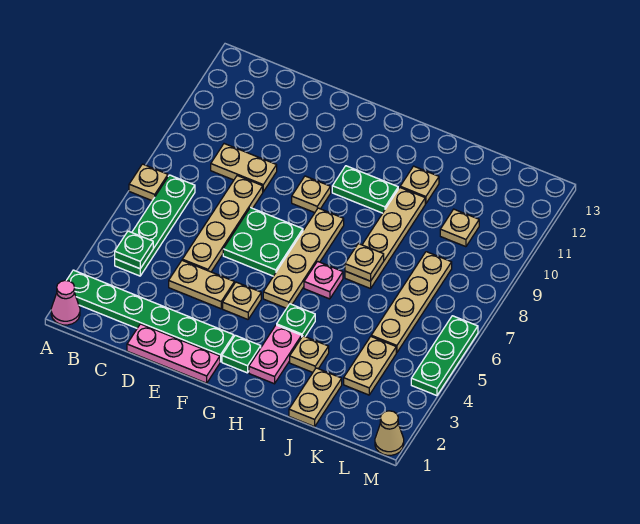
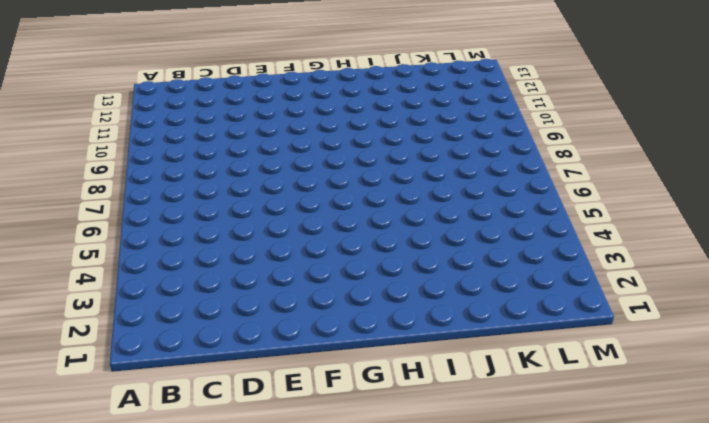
none -> pink 1x1 cone [51,280,80,325]
none -> green 1x6 plate [66,270,234,362]
none -> tan 1x1 plate [129,164,168,201]

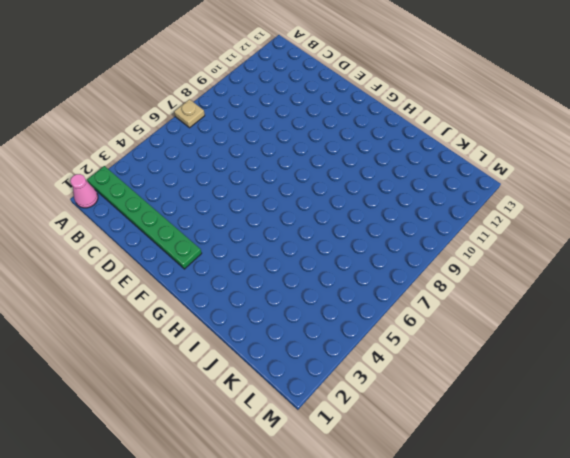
none -> green 1x4 plate [115,175,195,276]
none -> tan 1x2 plate [211,144,277,192]
none -> pink 1x3 plate [127,324,220,383]

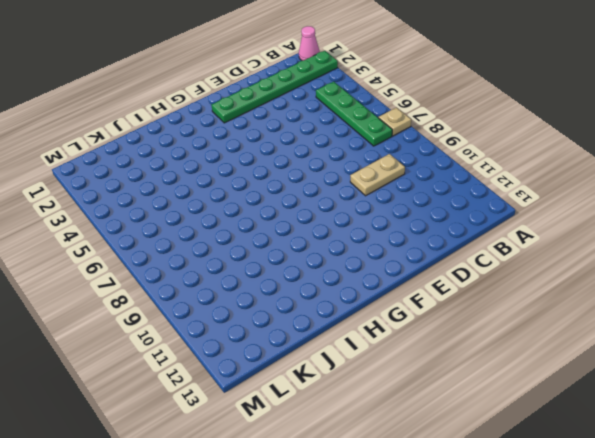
none -> pink 1x3 plate [127,324,220,383]
none -> tan 1x2 plate [169,261,234,309]
none -> tan 1x4 plate [182,176,263,272]

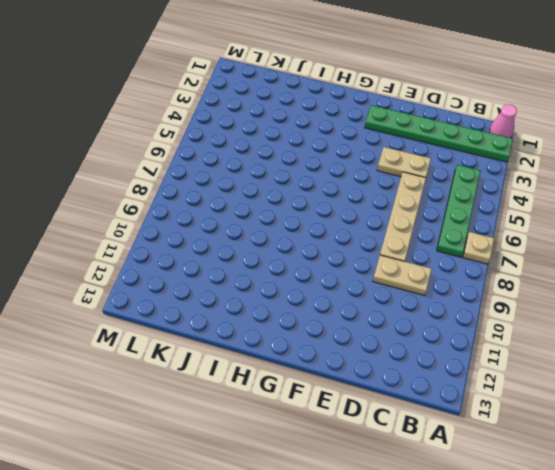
none -> pink 1x3 plate [127,324,220,383]
none -> green 2x2 plate [223,208,303,276]
none -> tan 1x1 plate [223,282,261,319]

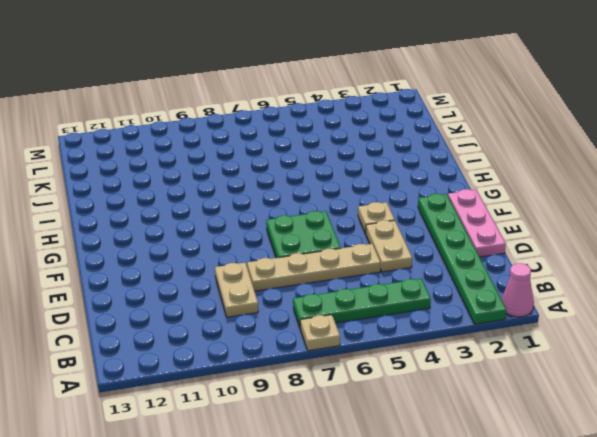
none -> tan 1x1 plate [292,176,331,213]
none -> green 1x1 plate [222,335,261,373]
none -> tan 1x4 plate [263,208,344,308]

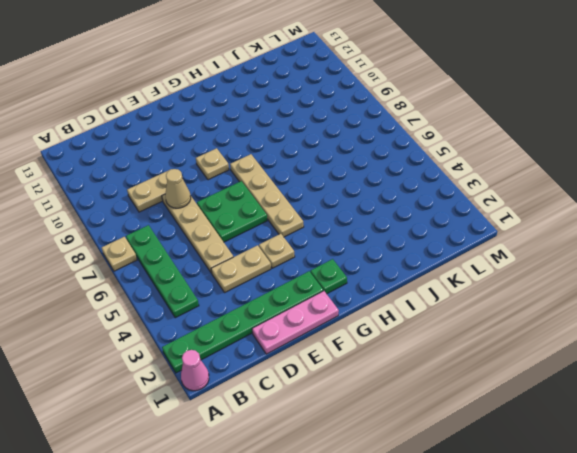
tan 1x1 cone [165,169,191,208] -> tan 1x1 cone moved to [375,411,404,455]
none -> green 1x2 plate [332,166,398,213]
none -> pink 1x2 plate [249,325,302,384]
none -> green 1x1 plate [277,304,315,336]

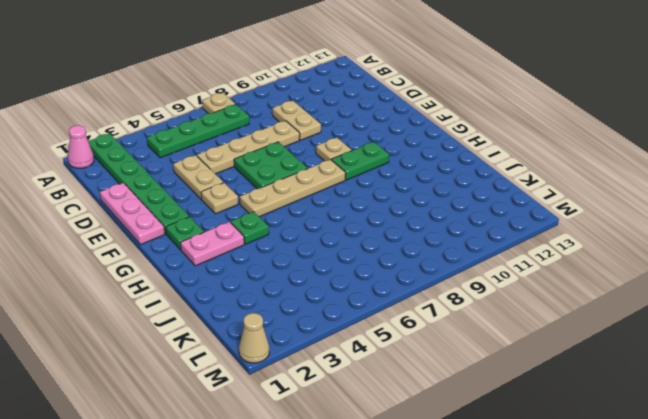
green 1x2 plate [332,142,389,180] -> green 1x2 plate turned to [332,166,398,213]
none -> pink 1x1 plate [304,261,343,299]
none -> tan 1x1 plate [290,336,329,372]
none -> tan 1x4 plate [345,188,425,289]

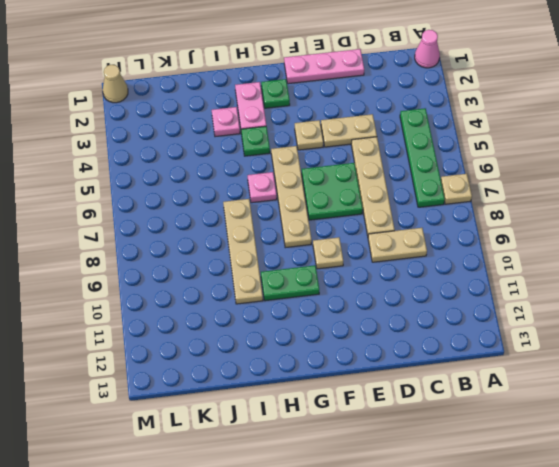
pink 1x1 plate [212,107,240,137] -> tan 1x1 plate [290,336,329,372]
none -> green 1x6 plate [66,270,234,362]
none -> tan 1x1 plate [400,166,439,204]
none -> tan 1x2 plate [289,368,342,427]

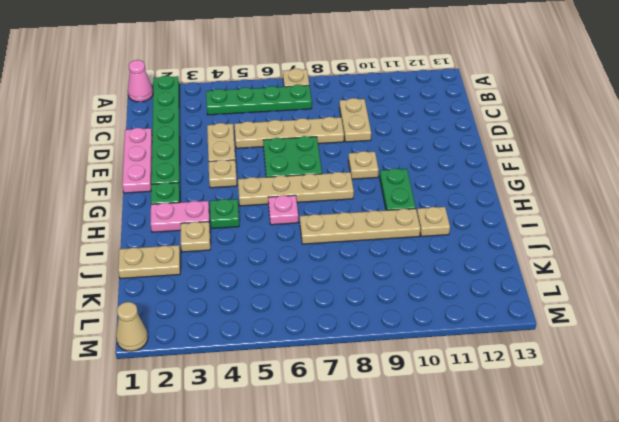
none -> tan 1x2 plate [344,337,396,395]
none -> tan 1x4 plate [371,252,452,353]
none -> tan 1x1 plate [440,209,479,247]

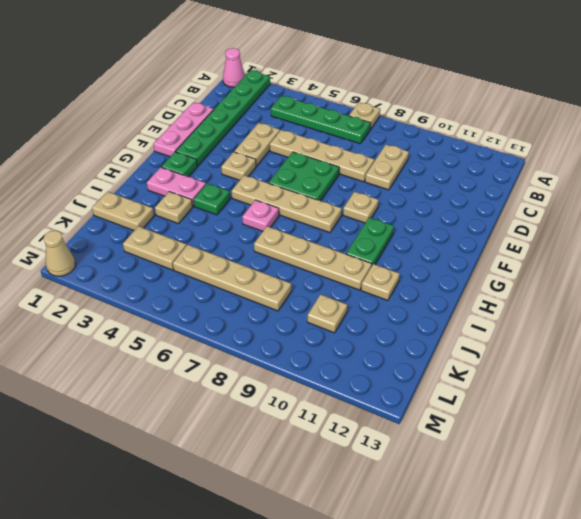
none -> green 1x3 plate [411,316,478,396]
none -> green 1x1 plate [115,231,153,269]
none -> tan 1x1 plate [345,244,384,281]

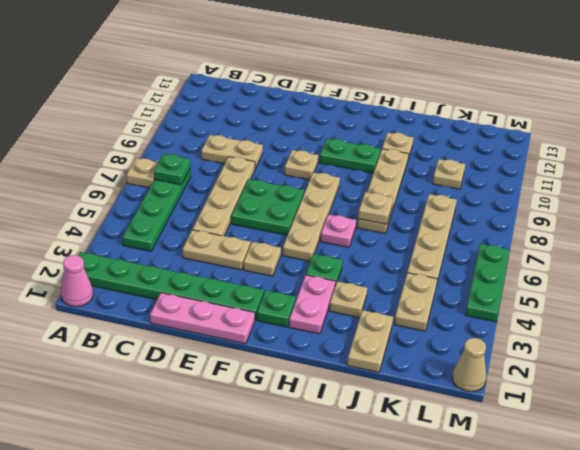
green 1x1 plate [154,154,190,185] -> green 1x1 plate moved to [115,231,153,269]

